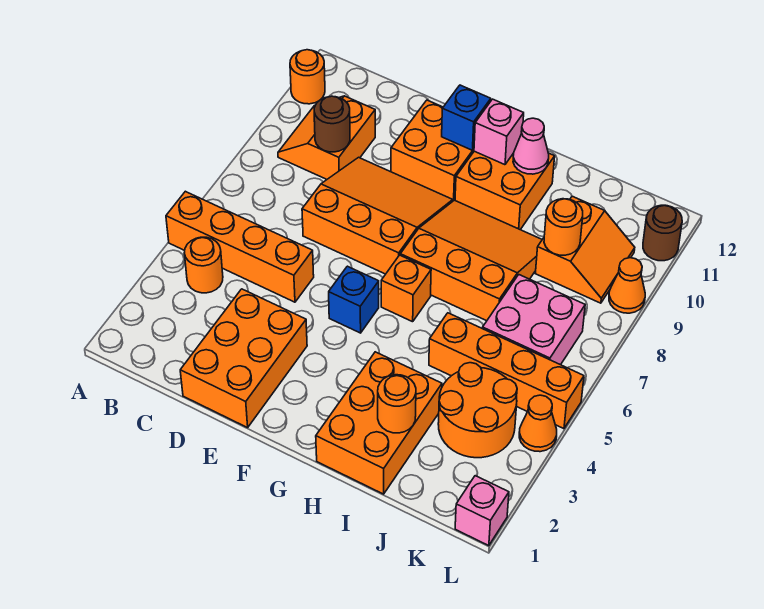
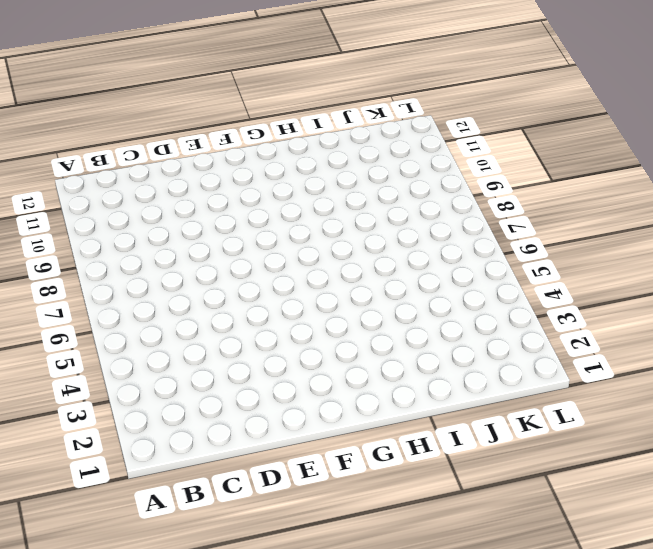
none -> orange 1x4 brick [166,191,314,302]
none -> orange 1x1 round brick [290,50,325,104]
none -> orange 1x1 round brick [184,237,223,293]

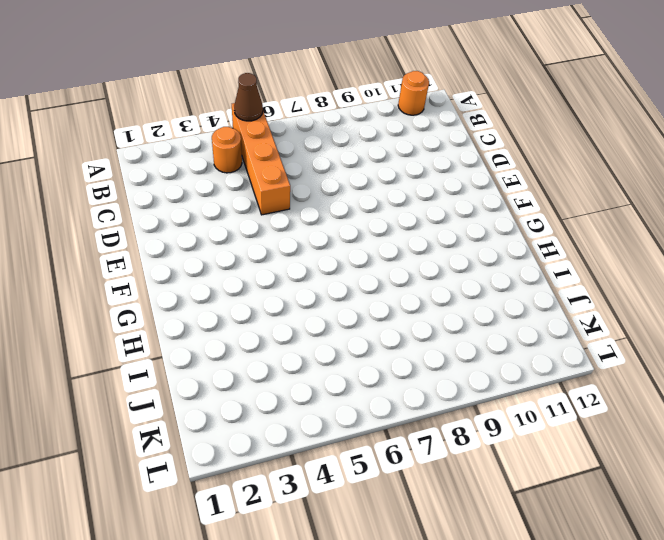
brown 1x1 cone [234,73,263,121] -> none
none -> orange 2x2 slope [278,96,375,179]
none -> orange 2x3 brick [180,289,307,428]
none -> orange 3x3 slope [302,157,453,274]

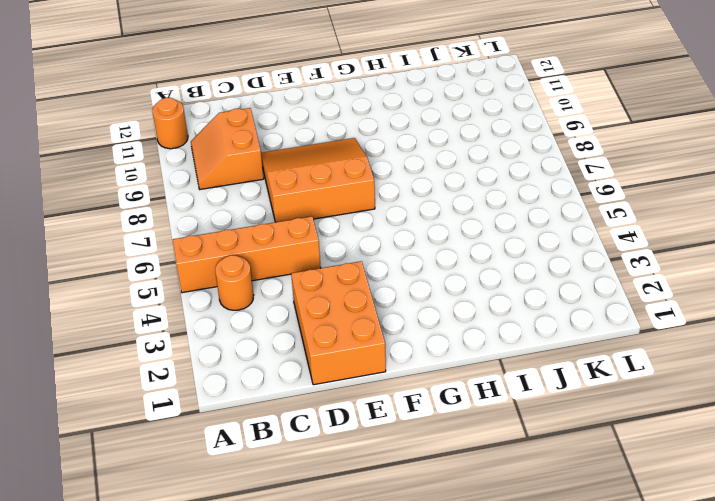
none -> orange 2x2 brick [391,100,474,201]
none -> blue 1x1 brick [329,266,379,333]
none -> orange 1x1 brick [381,255,431,322]

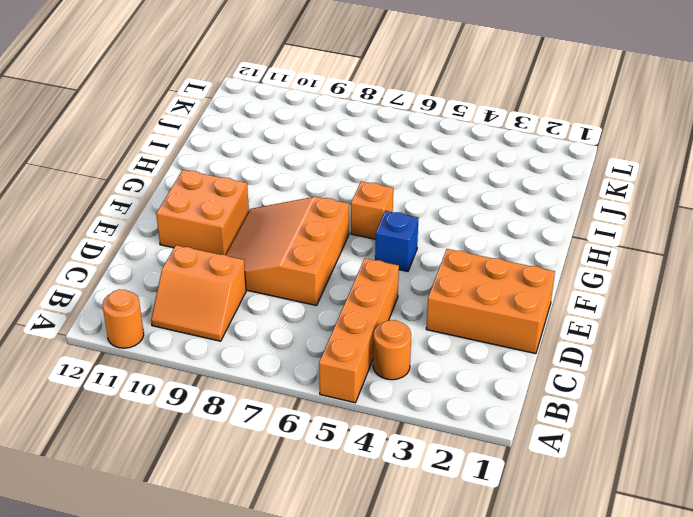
none -> orange 3x3 slope [400,200,542,321]
none -> orange 2x2 brick [455,151,555,230]
none -> orange 2x3 brick [316,352,442,494]

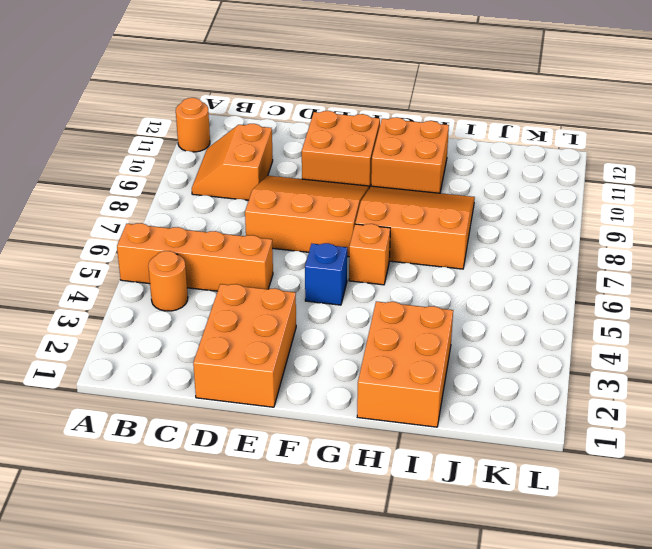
none -> orange 1x4 brick [429,313,584,429]
none -> orange 2x2 round brick [438,363,517,458]
none -> pink 2x2 brick [483,275,585,365]

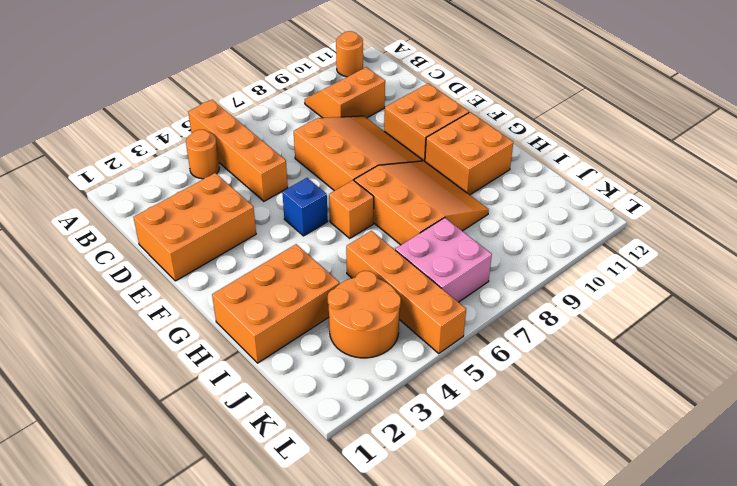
none -> orange 2x2 slope [535,196,635,303]
none -> pink 1x1 brick [455,476,509,546]
none -> orange 1x1 cone [519,395,557,452]

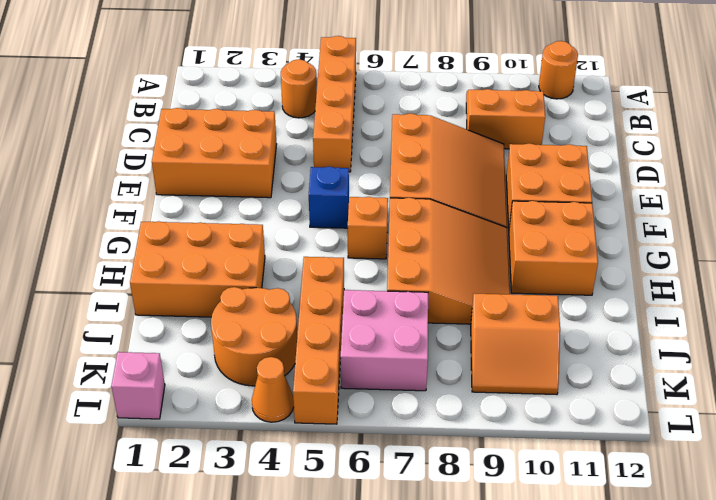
none -> orange 1x1 cone [609,258,645,313]
none -> brown 1x1 round brick [643,205,682,261]
none -> brown 1x1 round brick [314,96,350,152]

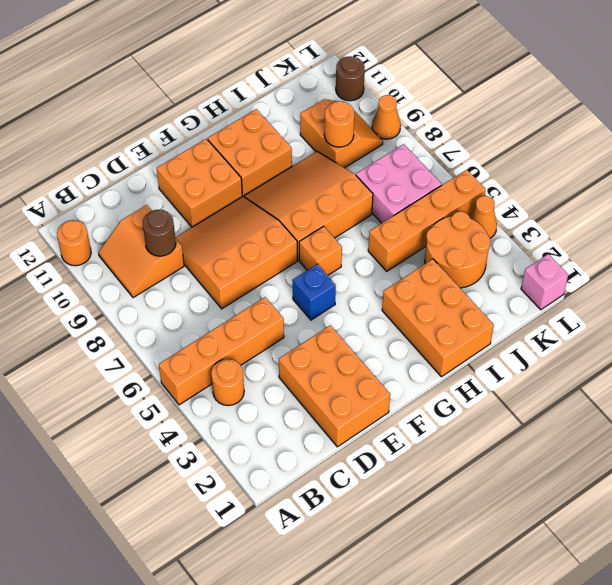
none -> blue 1x1 brick [442,85,491,150]
none -> pink 1x1 brick [474,99,524,165]
none -> pink 1x1 cone [513,118,549,174]

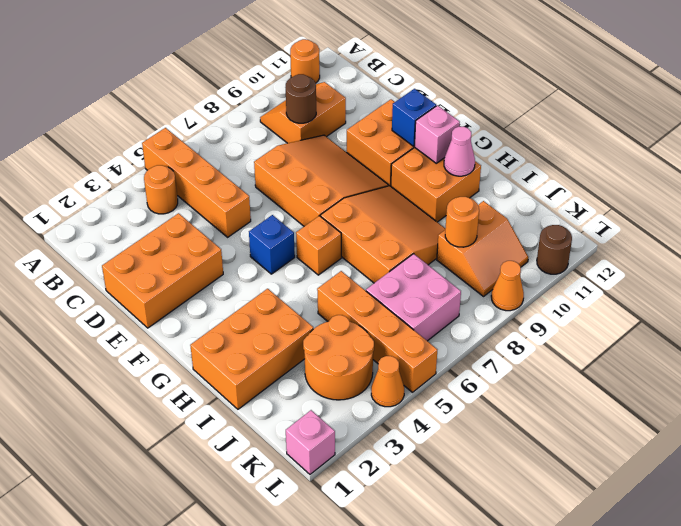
none -> orange 1x1 round brick [378,375,416,433]

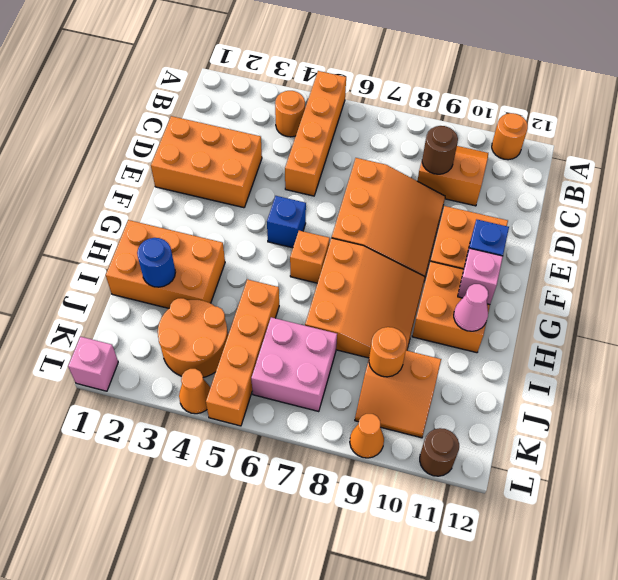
blue 1x1 round brick [137,238,175,287] -> orange 1x1 round brick [378,375,416,433]

